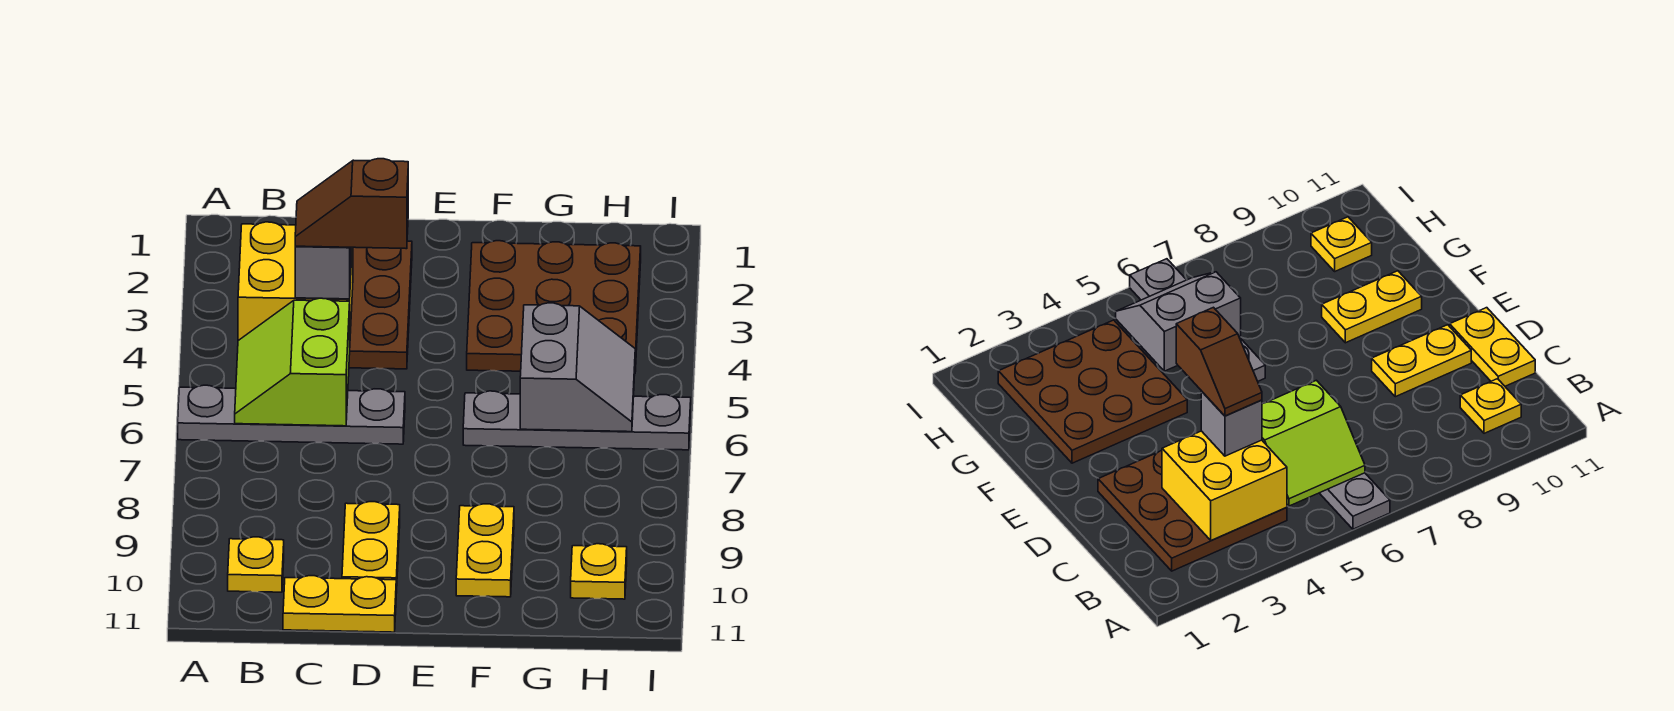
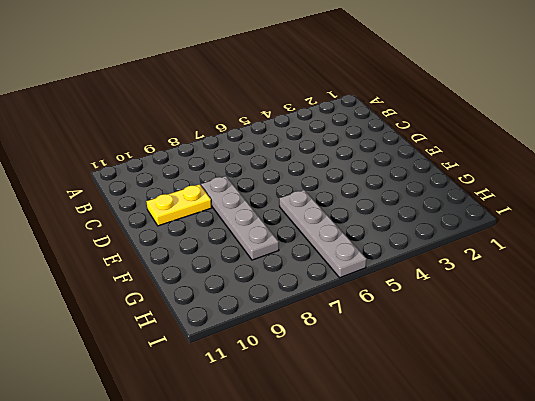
grey 1x4 plate [201,176,279,260] -> grey 1x4 plate moved to [178,385,405,444]
none -> brown 3x3 plate [349,241,412,369]
none -> yellow 1x1 plate [228,537,284,592]
none -> yellow 1x2 plate [283,576,396,632]

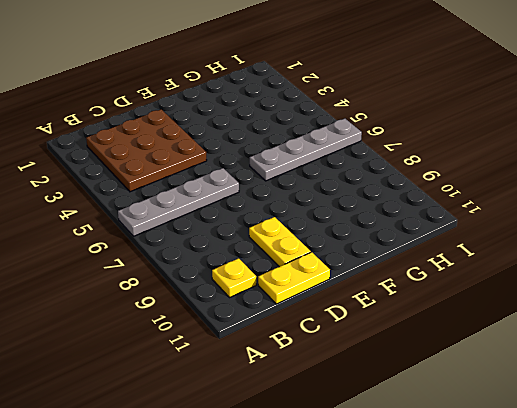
none -> brown 3x3 plate [467,241,641,371]
none -> yellow 1x2 plate [456,504,514,597]
none -> yellow 1x1 plate [571,544,627,599]

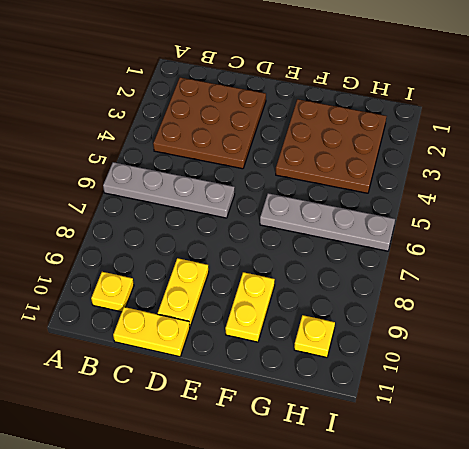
none -> yellow 2x2 brick [238,222,353,341]
none -> lime 2x2 slope [235,298,350,426]
none -> grey 2x2 slope [520,303,635,432]

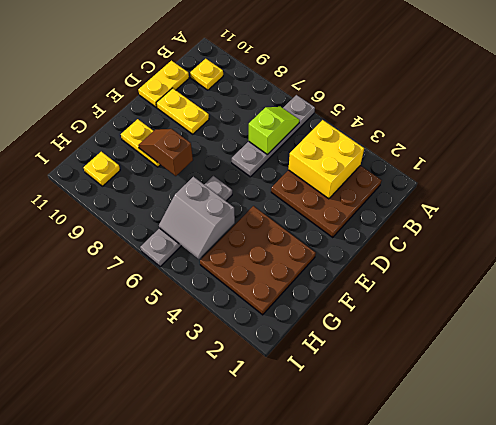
lime 1x2 slope [249,107,299,155] -> lime 2x2 slope [235,298,350,426]
brown 1x2 slope [138,129,193,176] -> brown 1x2 slope turned to [295,159,408,249]
none -> grey 1x1 brick [295,246,351,299]

